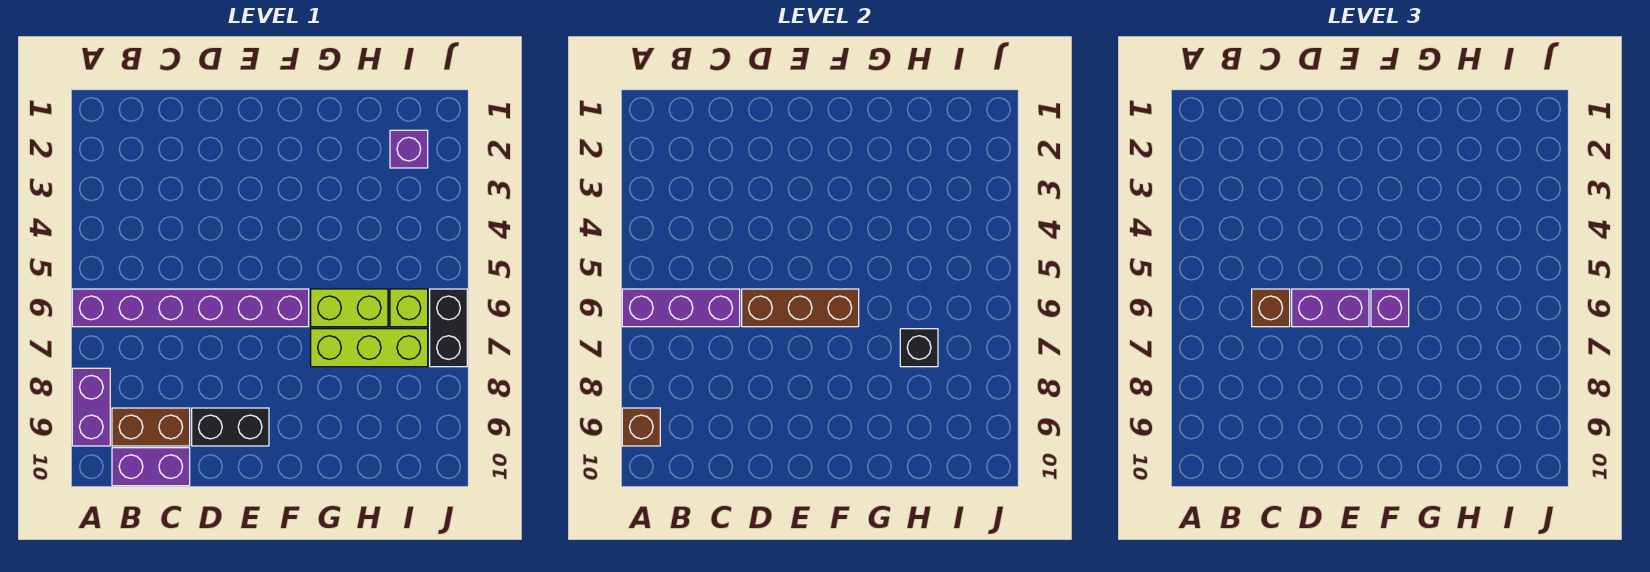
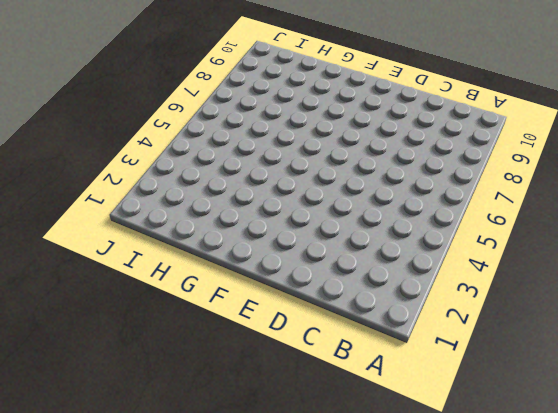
none -> purple 1x6 brick [72,289,309,327]
none -> purple 1x2 brick [72,368,110,446]
none -> brown 1x2 brick [112,408,190,446]

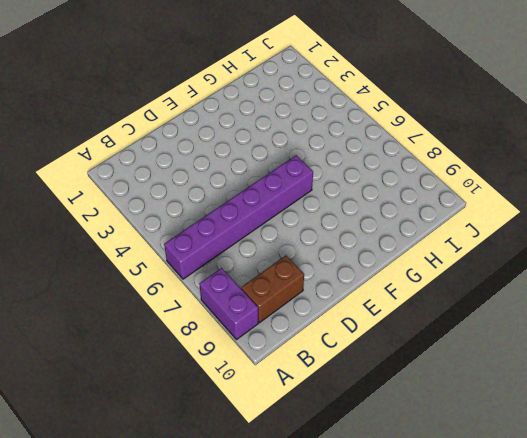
none -> purple 1x2 brick [112,448,190,486]
none -> black 1x2 brick [192,408,269,446]
none -> lime 1x2 brick [311,289,388,327]

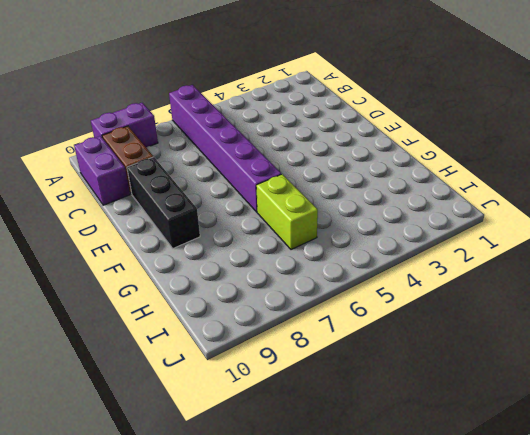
black 1x3 brick [127,157,200,248] -> black 1x2 brick [192,408,269,446]
none -> lime 1x3 brick [311,329,428,367]
none -> purple 1x1 brick [390,130,428,168]
none -> lime 1x1 brick [390,289,428,327]

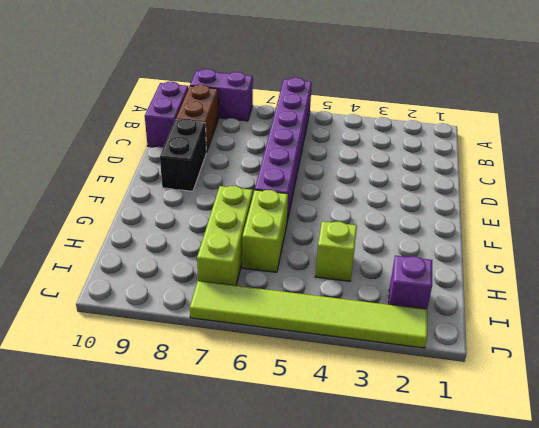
lime 1x1 brick [315,221,357,281] -> lime 1x1 brick moved to [390,289,428,327]
lime 1x6 tile [190,281,427,348] -> black 1x2 brick [430,289,467,367]
none -> purple 1x3 brick [622,289,740,327]
none -> brown 1x1 brick [622,408,660,446]
none -> brown 1x3 brick [742,289,859,327]

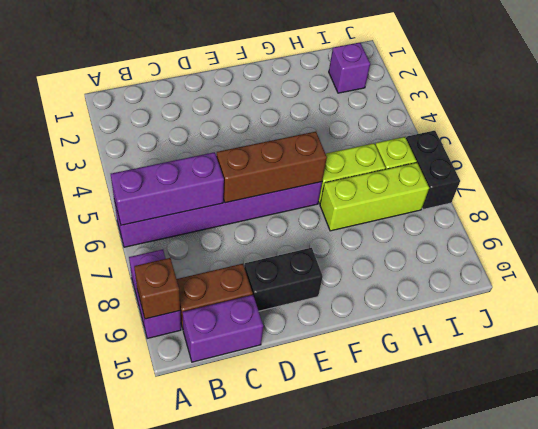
none -> black 1x1 brick [900,329,938,367]
none -> brown 1x1 brick [1252,289,1290,327]
none -> purple 1x2 brick [1292,289,1369,327]

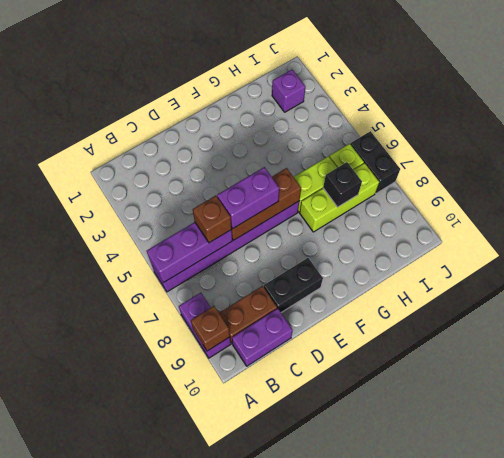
none -> purple 1x1 brick [1371,289,1409,327]

